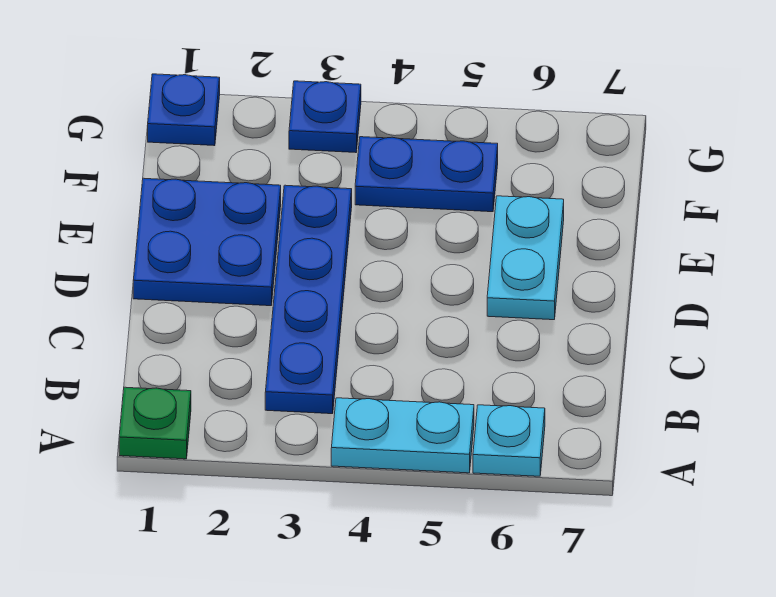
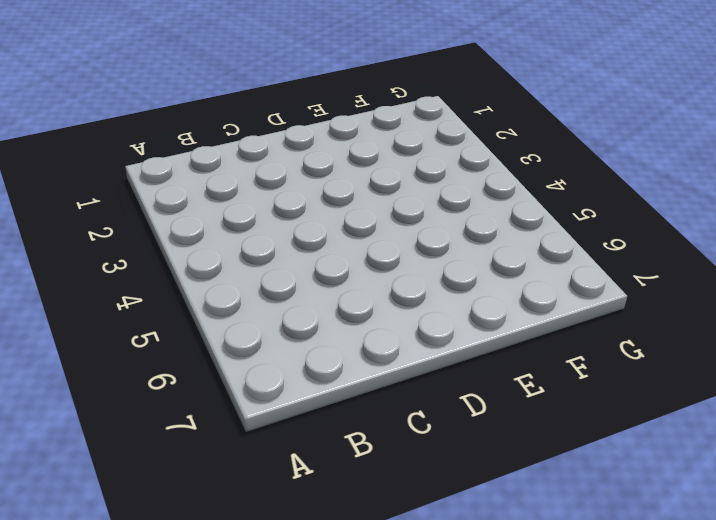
none -> green 1x1 plate [119,387,191,459]
none -> cyan 1x2 plate [331,398,474,473]

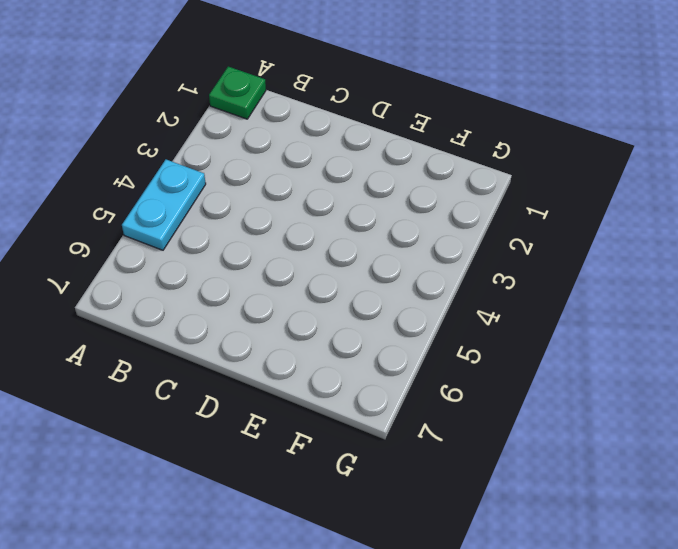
none -> cyan 1x1 plate [473,405,545,476]
none -> blue 1x4 plate [265,185,352,414]

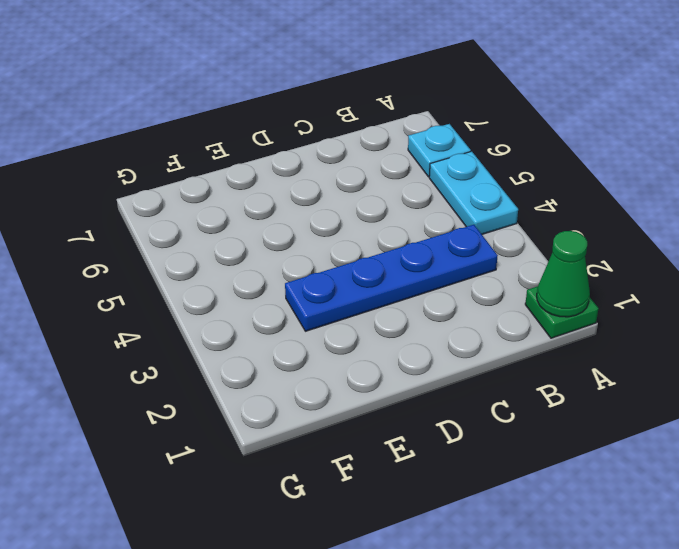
green 1x1 cone [537,231,590,317] -> none
none -> blue 2x2 plate [133,178,281,306]
none -> cyan 1x2 plate [487,196,564,320]

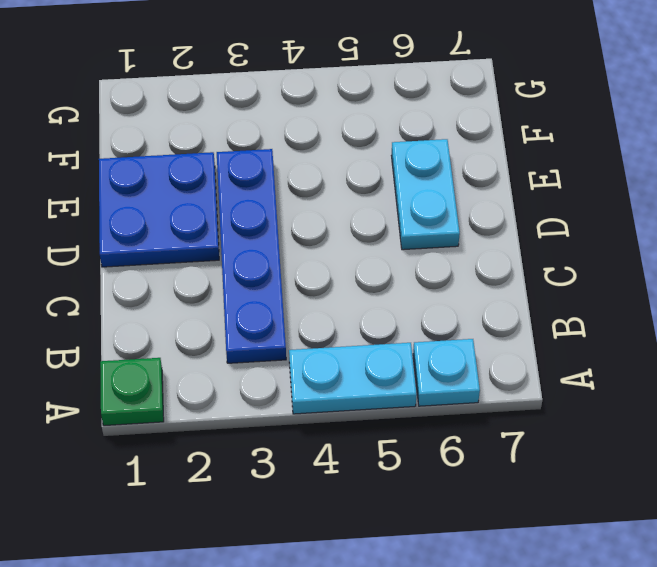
none -> blue 1x2 plate [355,137,498,212]
none -> blue 1x1 plate [148,74,220,146]

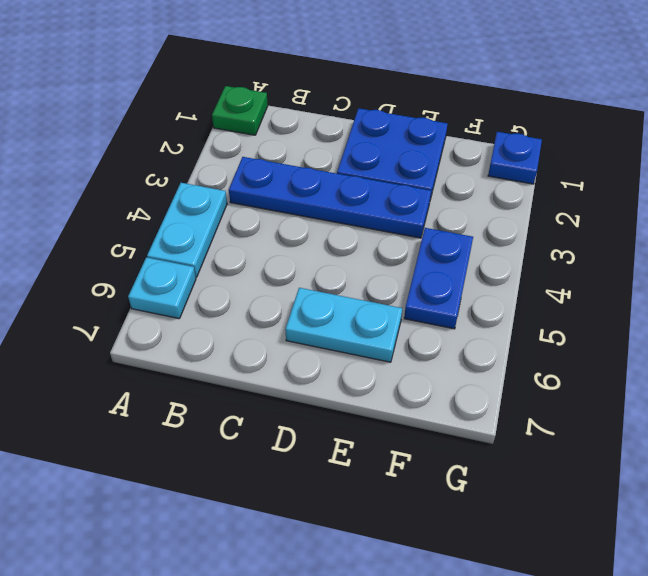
none -> blue 1x1 plate [289,81,361,153]

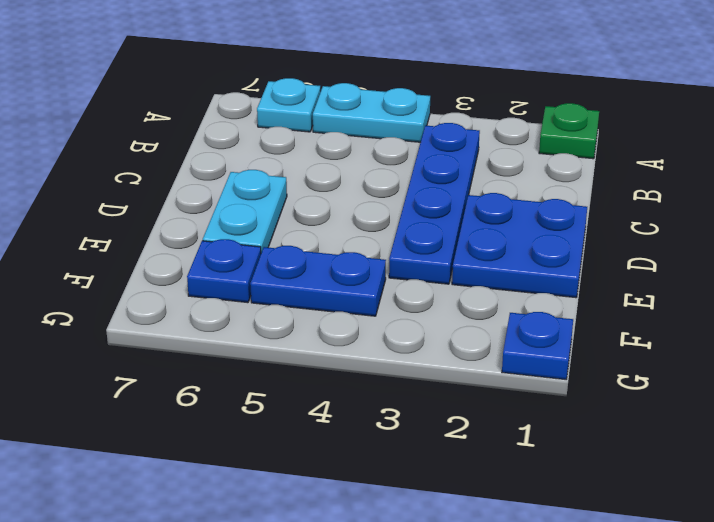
blue 1x1 plate [187,239,261,303] -> blue 1x1 plate moved to [289,81,361,153]

